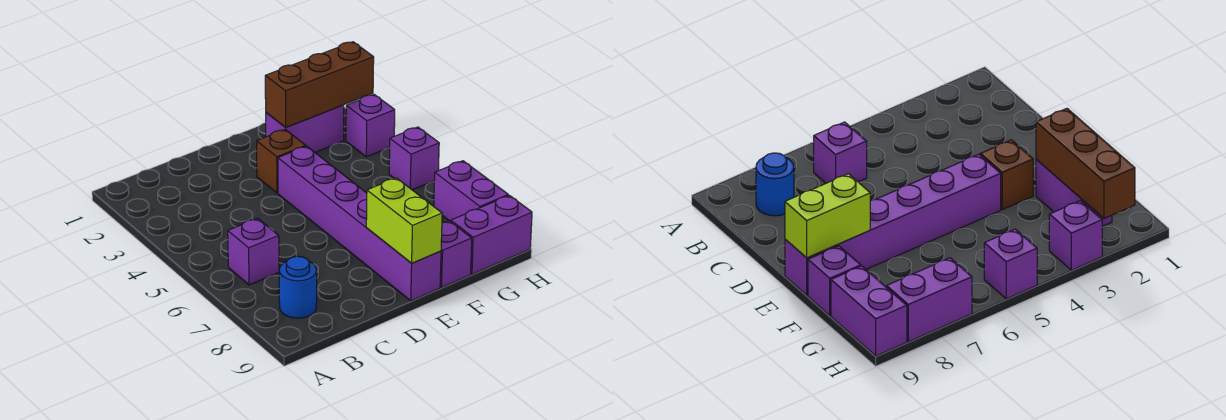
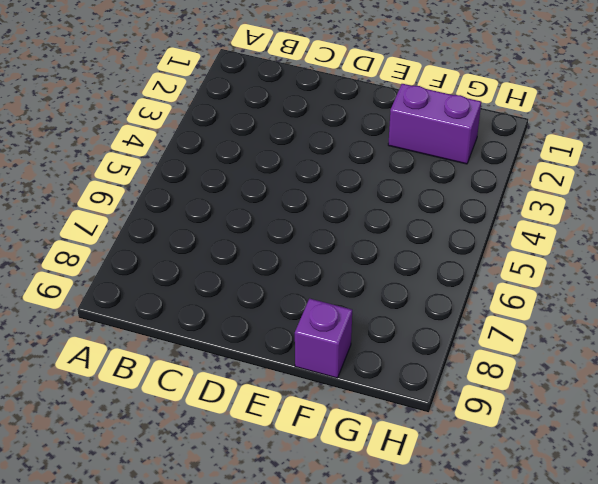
none -> purple 1x1 brick [228,218,279,285]
none -> blue 1x1 round brick [279,256,317,318]
none -> brown 1x1 brick [257,129,306,193]

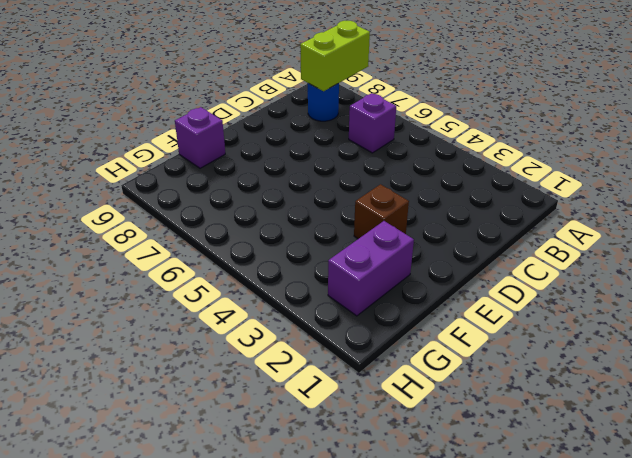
lime 1x2 brick [300,21,370,91] -> lime 1x2 brick turned to [366,178,442,263]
none -> purple 1x6 brick [278,146,441,301]
none -> purple 1x2 brick [451,195,532,274]
none -> purple 1x1 brick [346,95,395,157]

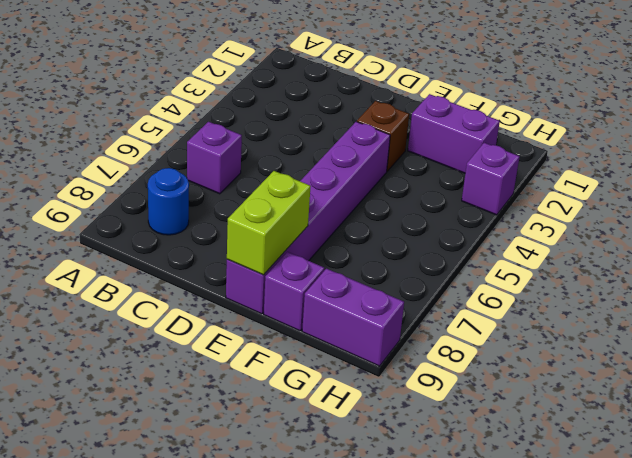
none -> purple 1x1 brick [389,127,439,190]
none -> purple 1x2 brick [434,161,508,222]
none -> brown 1x3 brick [265,42,374,127]

